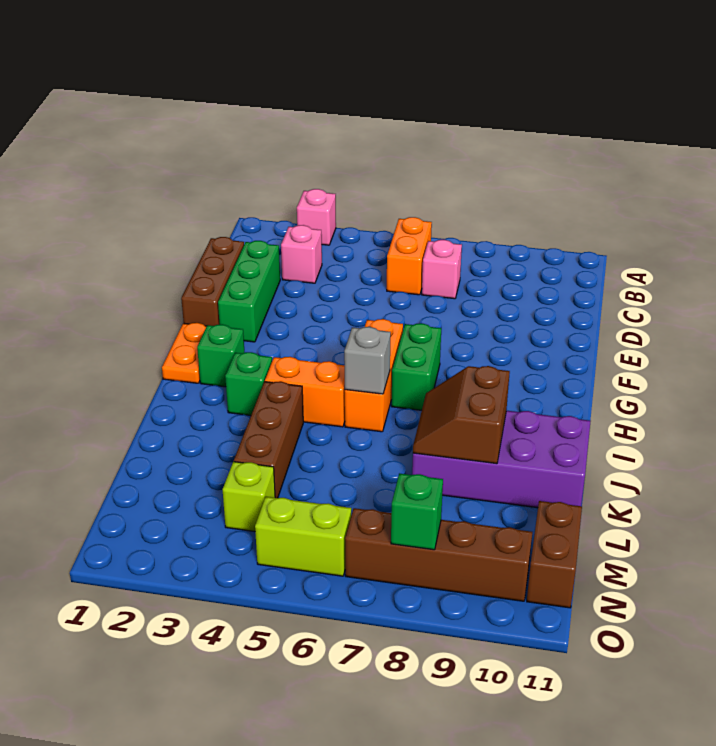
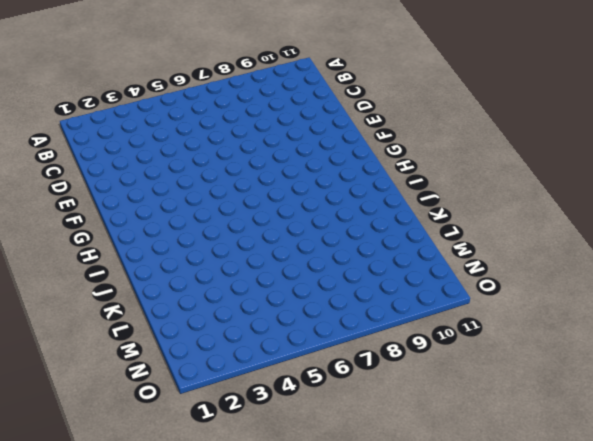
none -> pink 1x1 brick [297,189,336,245]
none -> orange 1x2 brick [387,217,432,295]
none -> pink 1x1 brick [281,225,322,283]

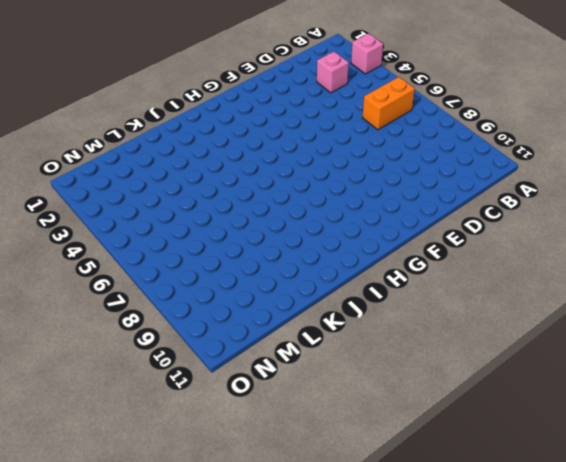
none -> pink 1x1 brick [422,240,462,299]
none -> brown 1x3 brick [181,237,244,326]
none -> green 1x3 brick [218,241,280,342]

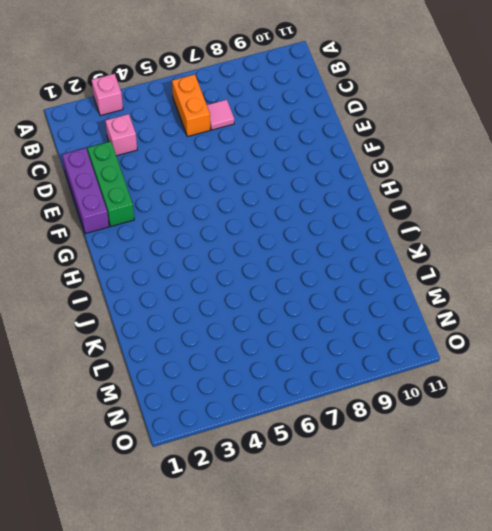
pink 1x1 tile [207,100,234,130] -> pink 1x1 brick [422,240,462,299]
purple 1x3 brick [62,148,109,234] -> brown 1x3 brick [181,237,244,326]
none -> orange 1x2 plate [162,323,207,383]
none -> orange 1x3 brick [345,319,403,432]
none -> green 1x2 brick [391,323,441,410]

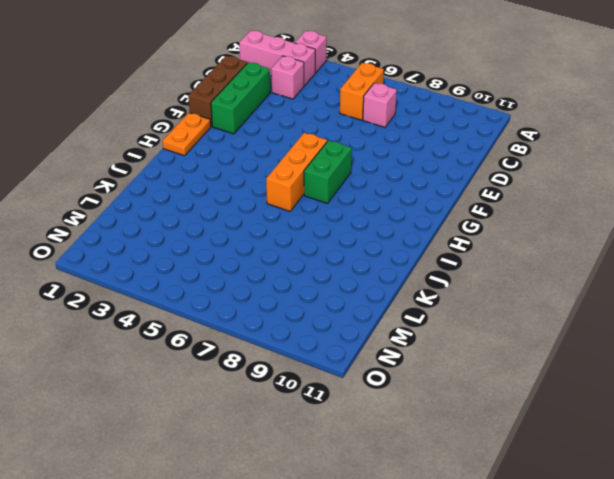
pink 1x3 brick [239,31,315,86] -> none
none -> green 1x1 brick [197,324,245,387]
none -> green 1x1 brick [225,352,272,415]
none -> orange 1x2 brick [265,357,345,427]

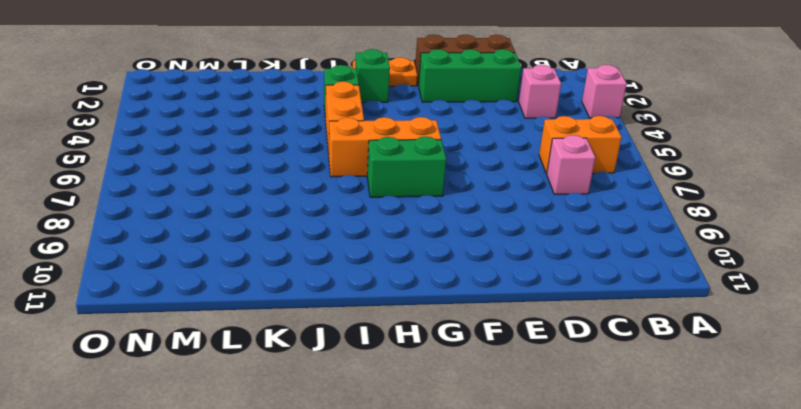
none -> brown 1x3 brick [234,381,303,498]
none -> purple 2x4 brick [412,411,591,508]
none -> lime 1x1 brick [223,462,275,531]

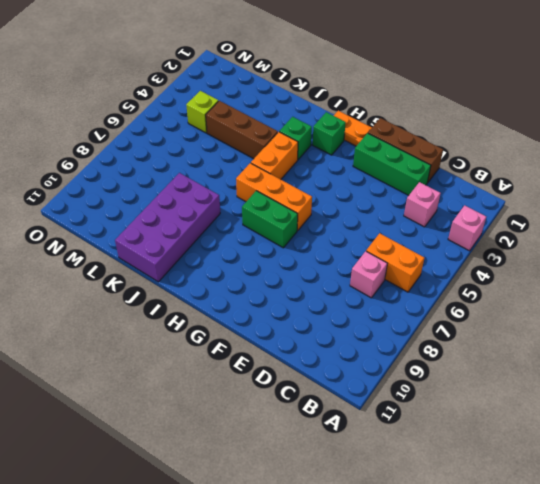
none -> brown 1x2 brick [527,501,582,608]
none -> lime 1x2 brick [255,497,351,576]
none -> brown 1x4 brick [345,508,532,601]

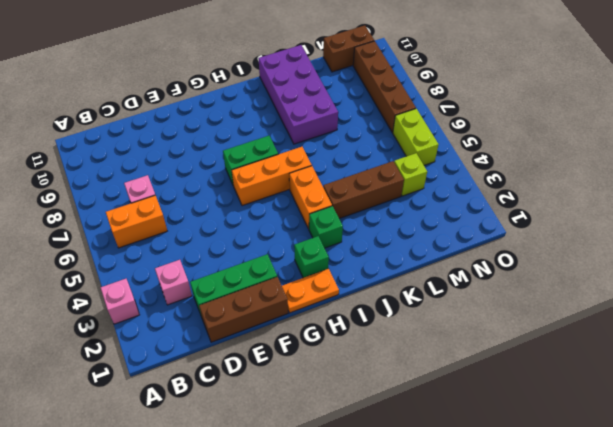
none -> grey 1x1 brick [344,327,391,394]
none -> brown 2x2 slope [413,366,510,464]
none -> green 1x1 brick [391,473,443,550]

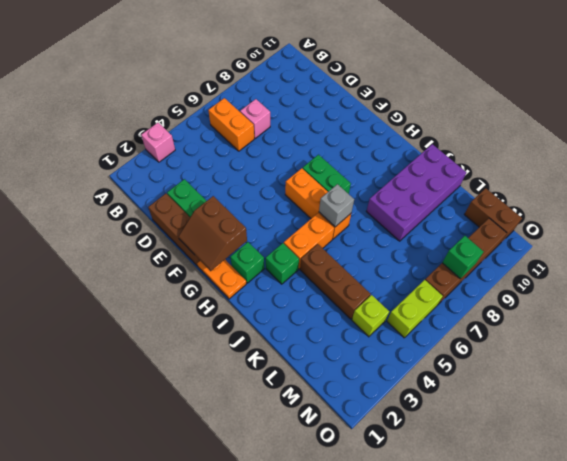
brown 2x2 slope [178,196,247,271] -> brown 2x2 slope moved to [413,366,510,464]
none -> pink 1x1 brick [281,225,322,283]

